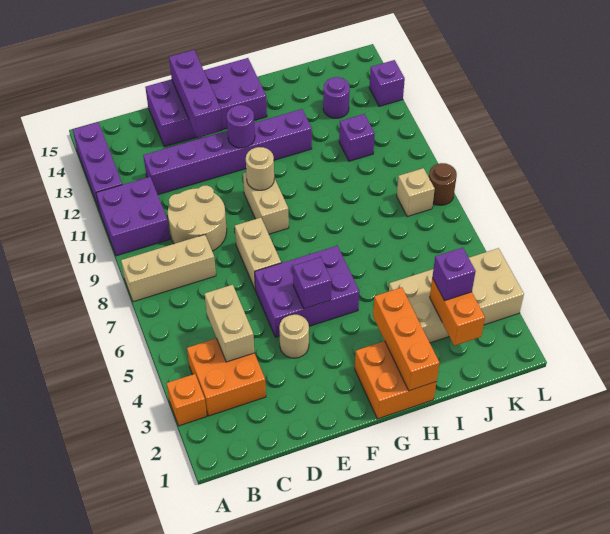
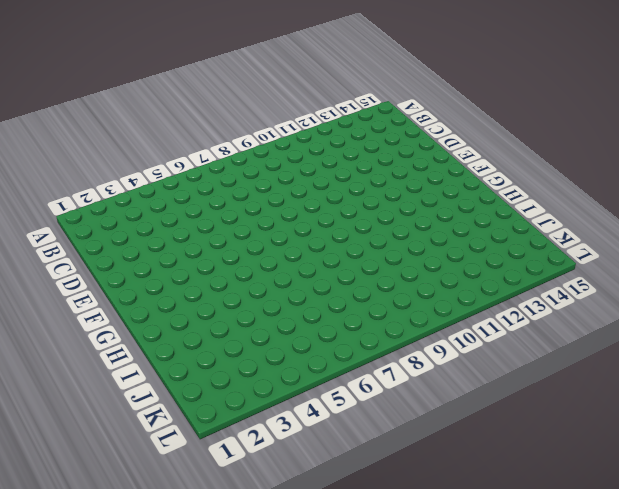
none -> orange 1x1 brick [166,374,207,426]
none -> tan 1x3 brick [121,235,216,302]
none -> purple 2x2 brick [96,177,170,256]

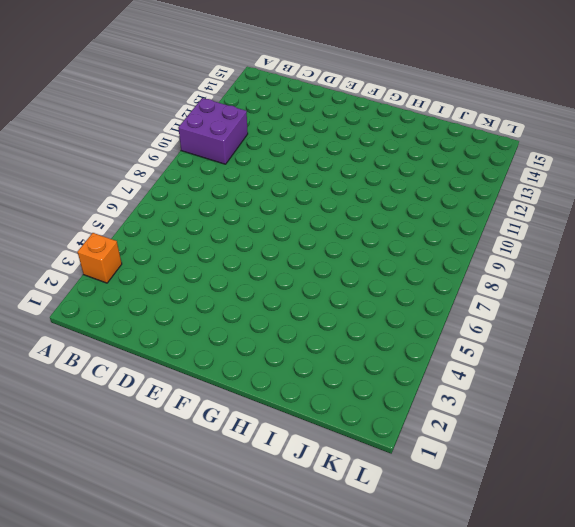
none -> tan 1x3 brick [121,235,216,302]
none -> purple 1x3 brick [73,122,122,211]
none -> orange 2x2 brick [187,338,266,416]

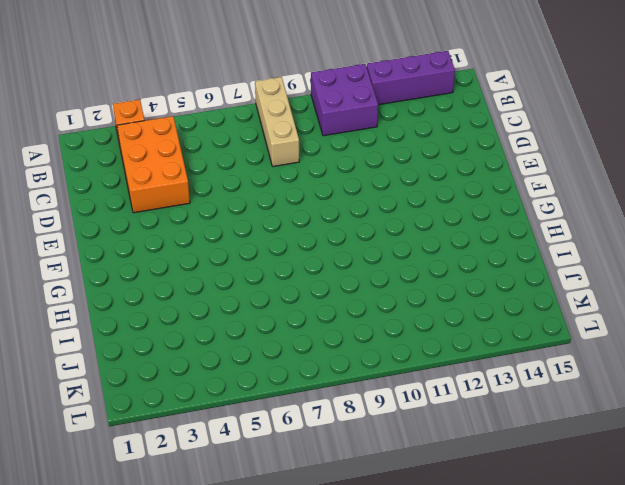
orange 2x3 brick [117,116,190,213] -> orange 2x2 brick [187,338,266,416]
none -> tan 2x2 round brick [168,185,227,251]
none -> purple 1x6 brick [143,109,312,195]
none -> purple 2x4 brick [145,58,267,146]

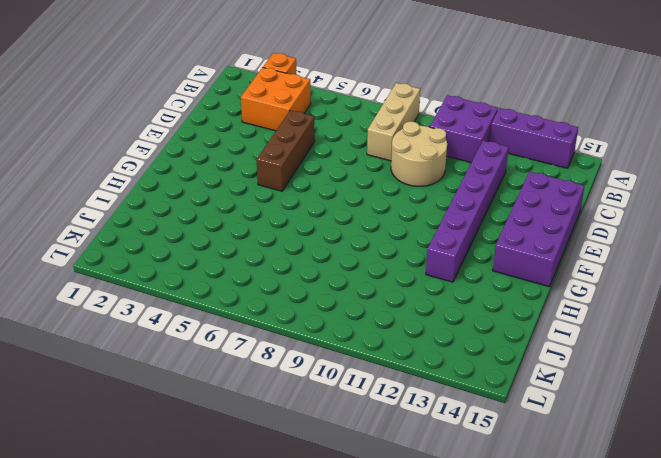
brown 1x3 brick [257,110,315,191] -> purple 2x3 brick [255,246,359,337]
none -> tan 1x1 round brick [279,314,309,358]
none -> tan 1x2 brick [235,218,281,289]
none -> tan 1x2 brick [243,173,289,234]

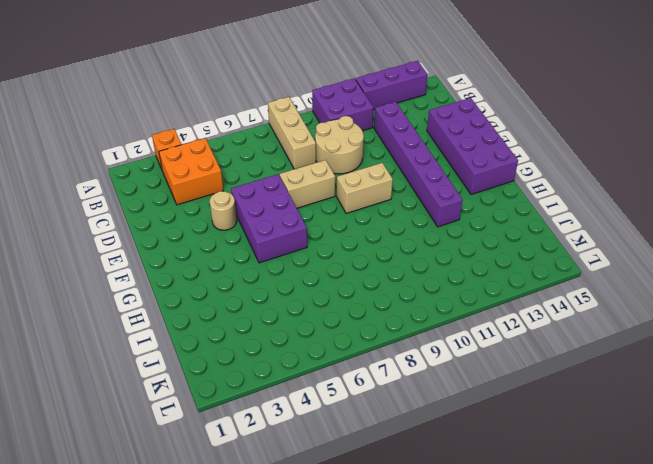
none -> orange 2x2 brick [355,341,436,419]
none -> tan 2x4 brick [389,248,524,343]
none -> purple 1x1 brick [339,114,375,161]

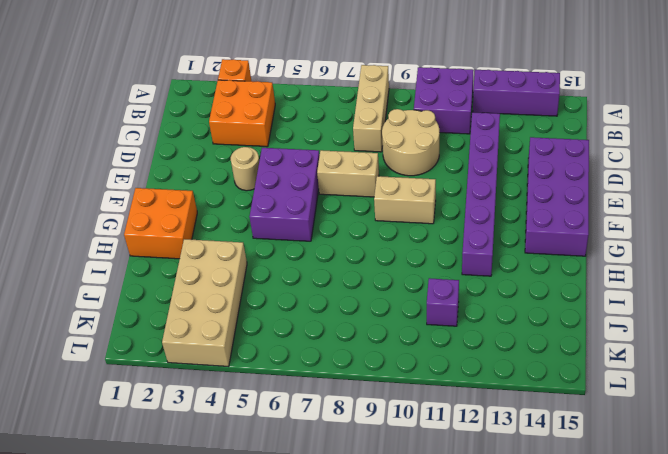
none -> purple 1x1 round brick [323,77,350,118]
none -> tan 1x1 brick [397,168,435,217]
none -> brown 1x1 round brick [429,163,457,205]

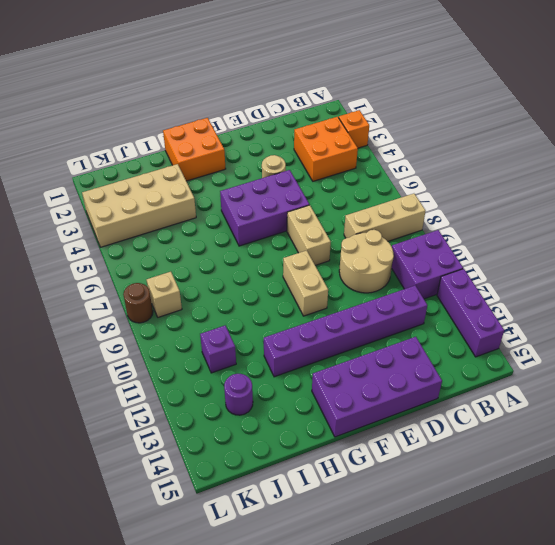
none -> purple 1x1 brick [369,60,405,106]
none -> tan 1x2 brick [205,285,254,362]
none -> purple 1x3 brick [169,50,223,138]

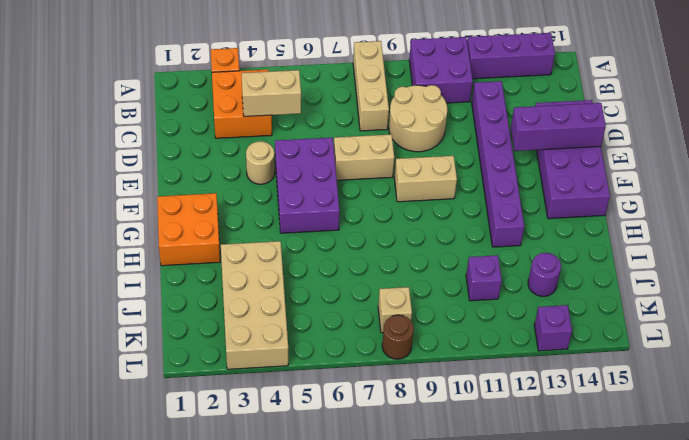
none -> purple 1x1 brick [293,257,332,309]
none -> tan 1x1 round brick [246,147,274,190]
none -> purple 1x1 round brick [226,105,255,148]

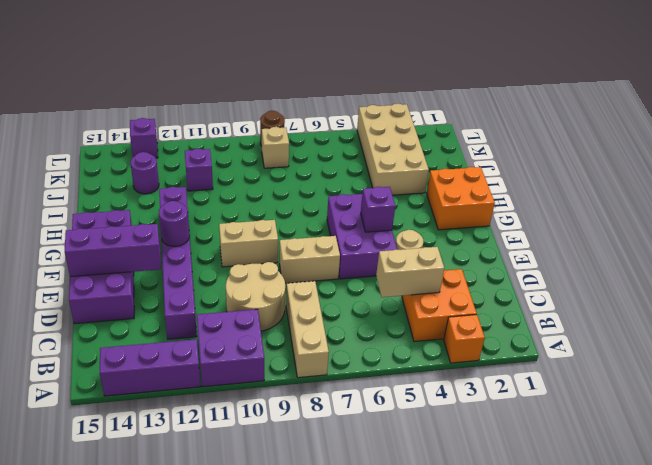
none -> tan 1x1 round brick [246,147,274,190]
none -> orange 1x3 brick [373,287,439,391]
none -> orange 1x2 brick [430,278,485,346]

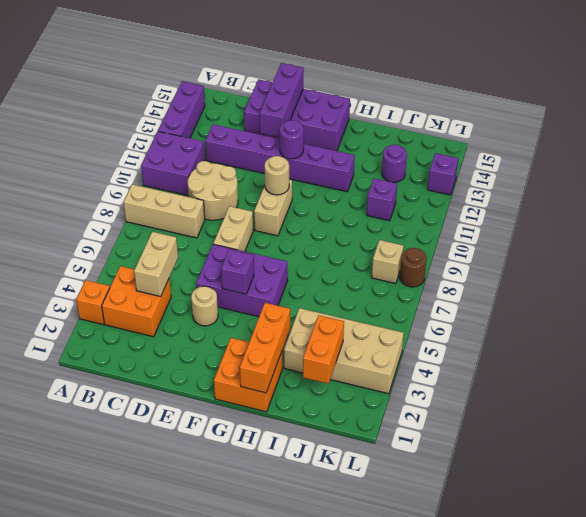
none -> purple 1x1 brick [432,248,476,301]

